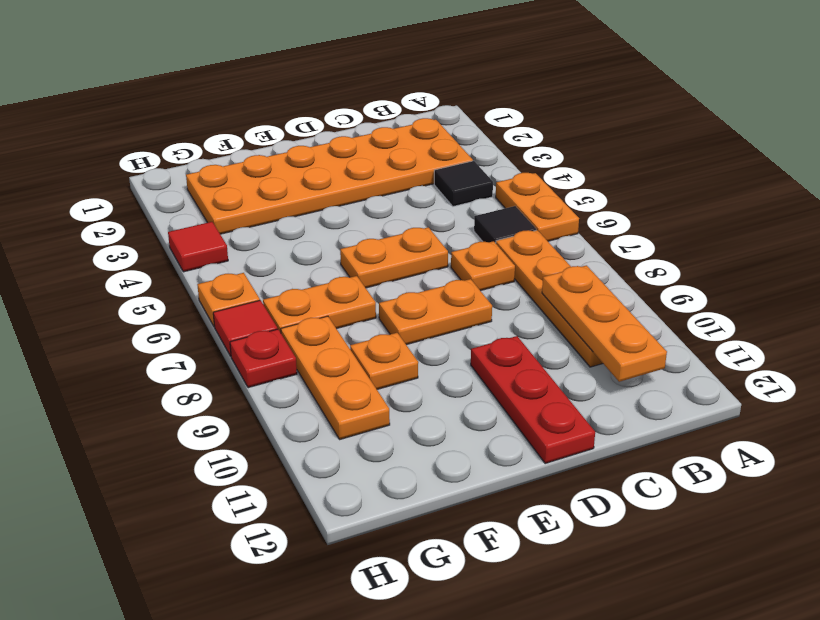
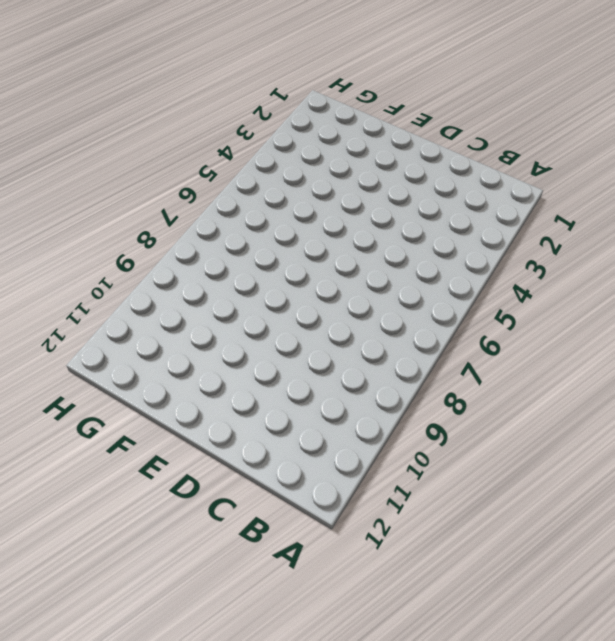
none -> orange 1x2 plate [496,173,579,241]
none -> orange 2x6 plate [186,118,473,234]
none -> black 1x1 tile [434,161,493,206]

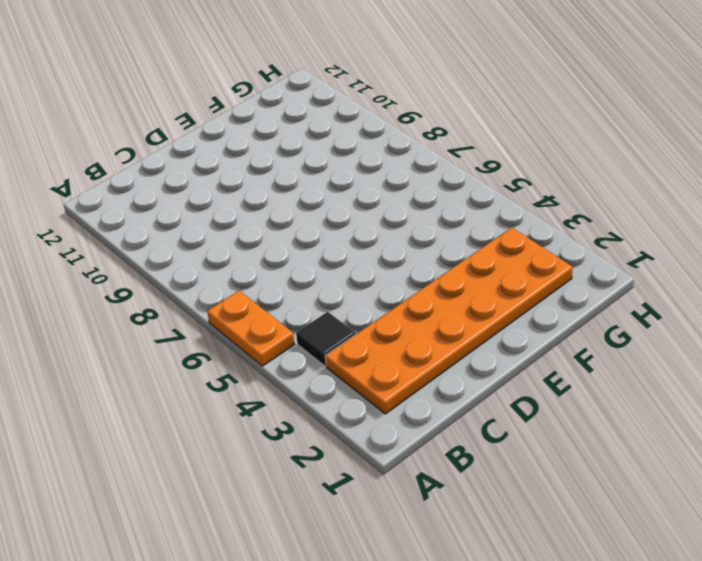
none -> black 1x1 tile [474,206,536,243]
none -> orange 1x4 plate [496,230,603,367]
none -> orange 1x1 plate [451,241,515,291]

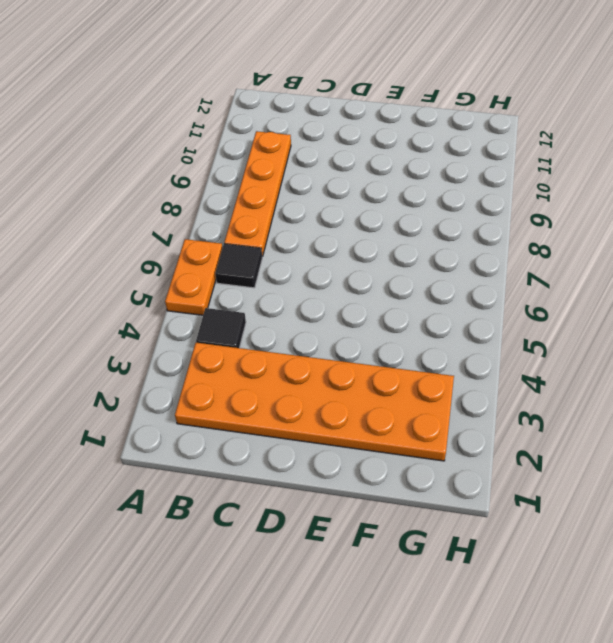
none -> orange 1x1 plate [451,241,515,291]
none -> orange 1x2 plate [340,227,448,288]
none -> orange 1x2 plate [379,279,492,345]

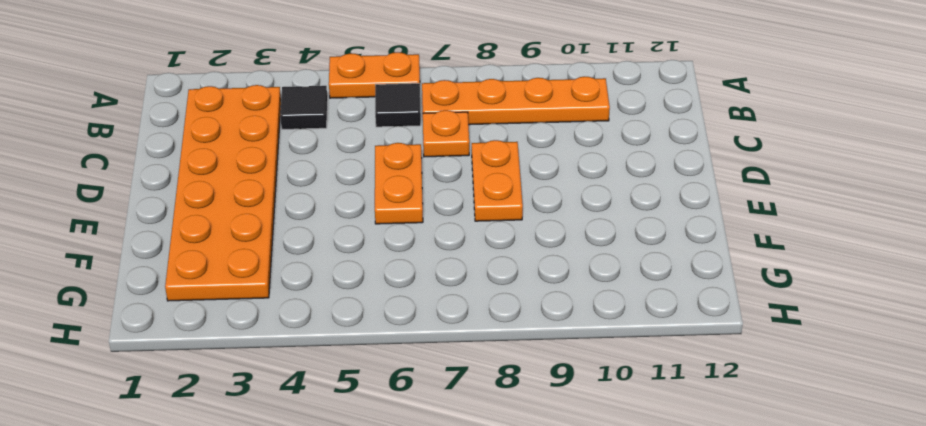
none -> red 1x3 plate [471,336,595,463]
none -> orange 1x2 plate [263,276,376,333]
none -> orange 1x1 plate [350,333,418,389]

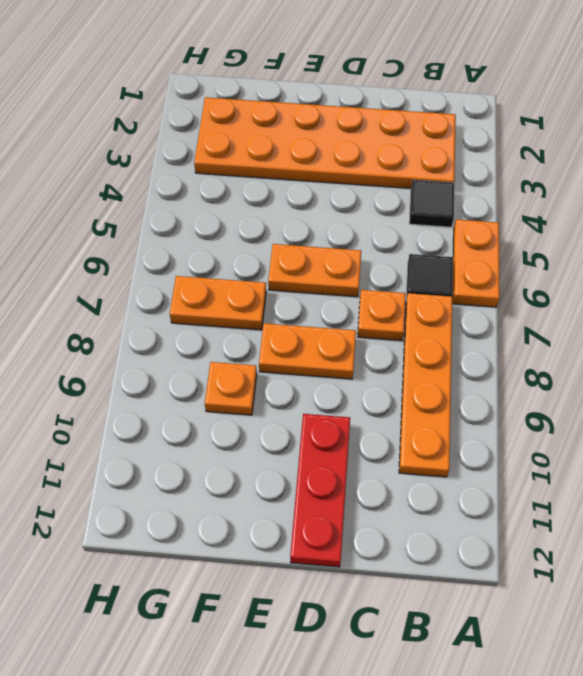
none -> orange 1x3 plate [281,316,390,439]
none -> red 1x1 tile [168,222,228,272]
none -> orange 1x1 plate [197,273,260,327]

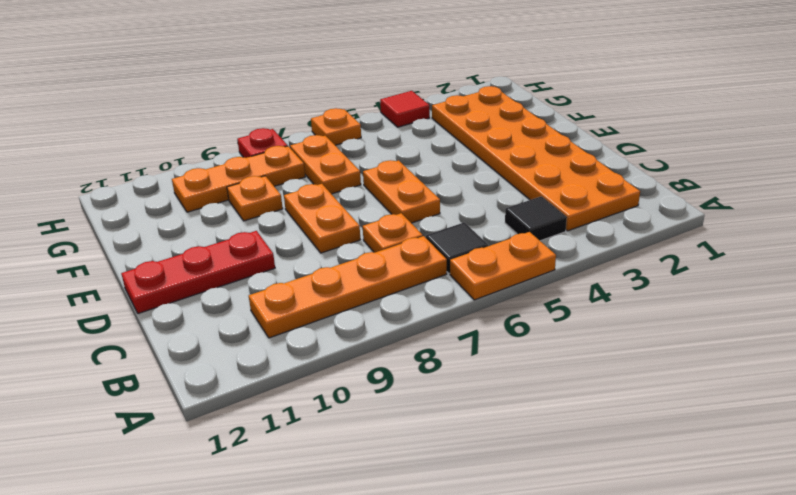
none -> red 1x1 tile [213,300,277,356]
none -> orange 1x3 plate [542,265,667,382]

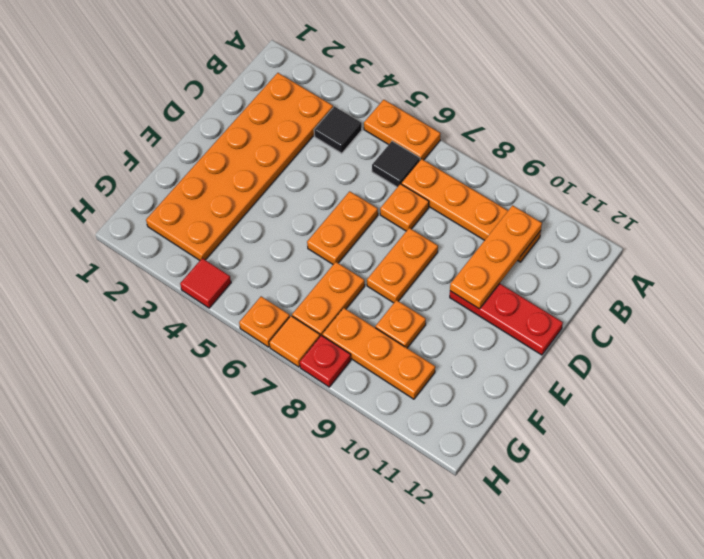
orange 1x3 plate [450,205,542,309] -> orange 1x3 plate turned to [542,265,667,382]
orange 1x1 tile [269,316,320,367] -> red 1x1 tile [213,300,277,356]

